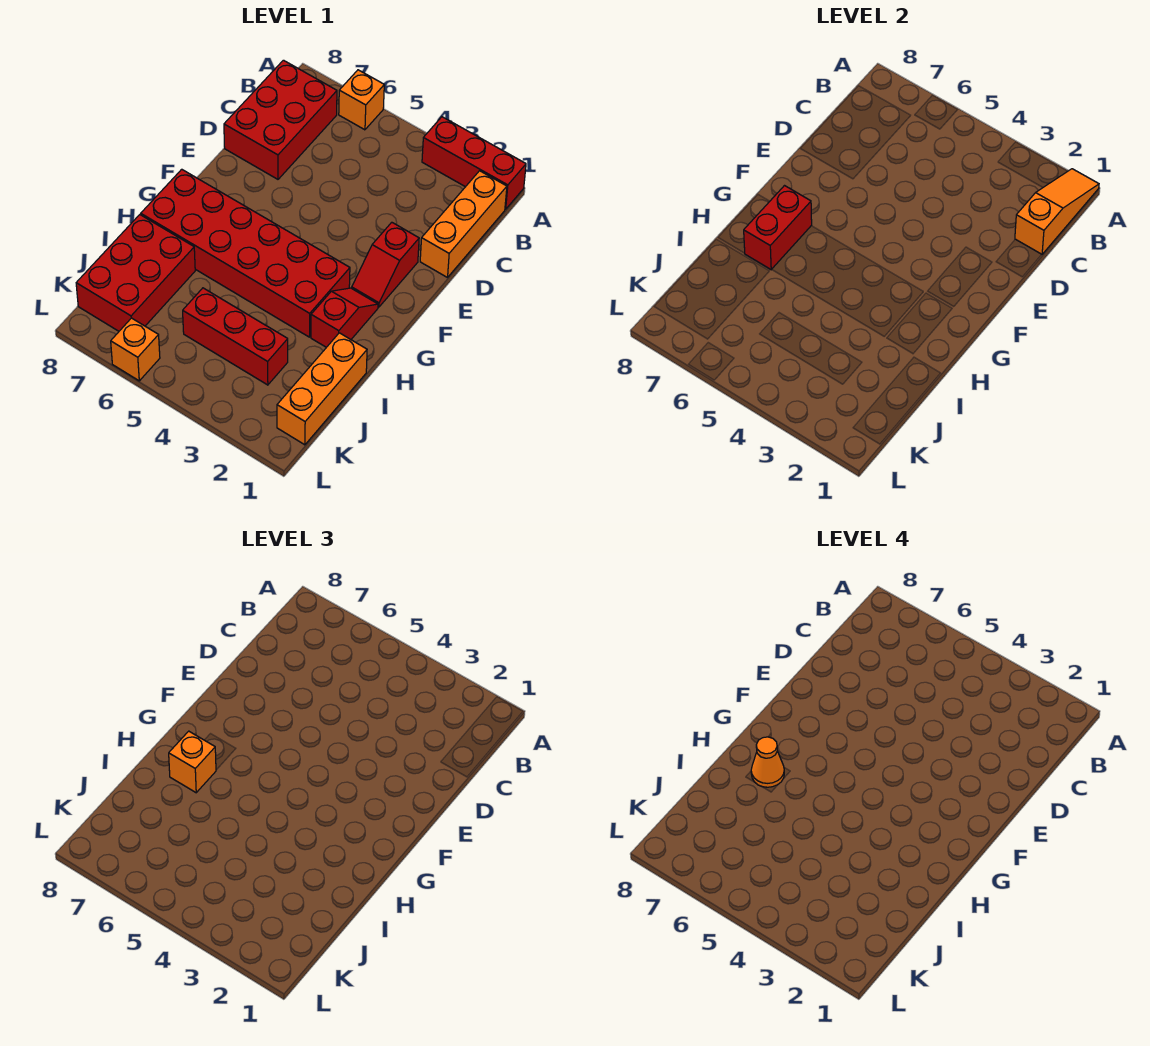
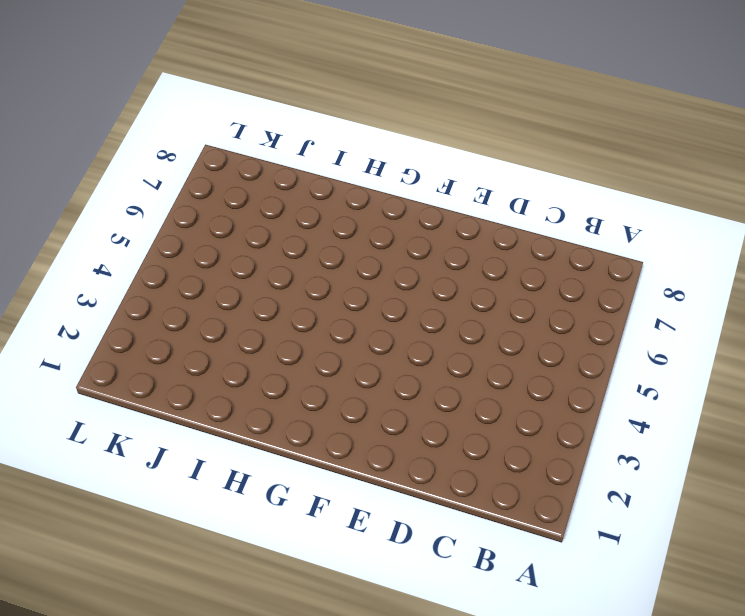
none -> red 1x3 brick [422,117,526,209]
none -> orange 1x1 brick [339,70,384,130]
none -> orange 1x3 brick [420,171,507,278]

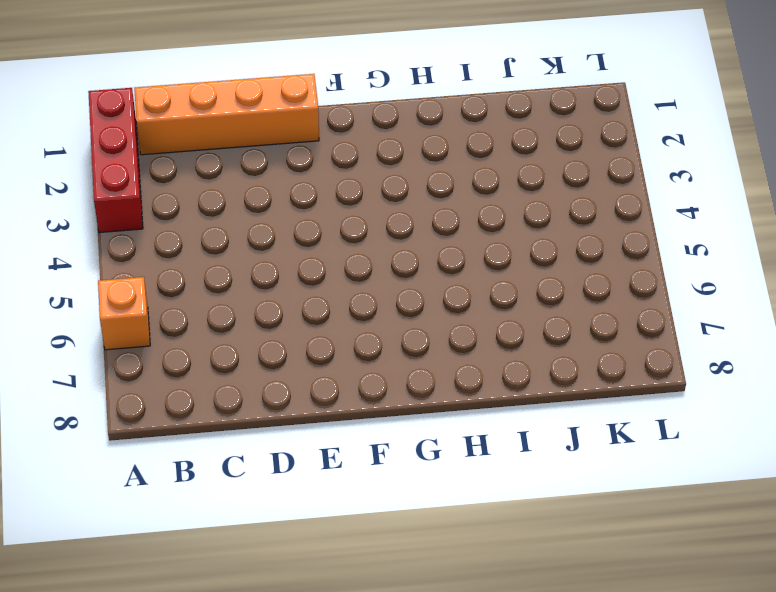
orange 1x4 brick [134,74,319,155] -> orange 1x3 brick [420,171,507,278]
none -> red 2x3 brick [224,60,337,179]
none -> red 1x2 slope [352,222,419,307]
none -> red 1x2 slope [311,288,378,347]

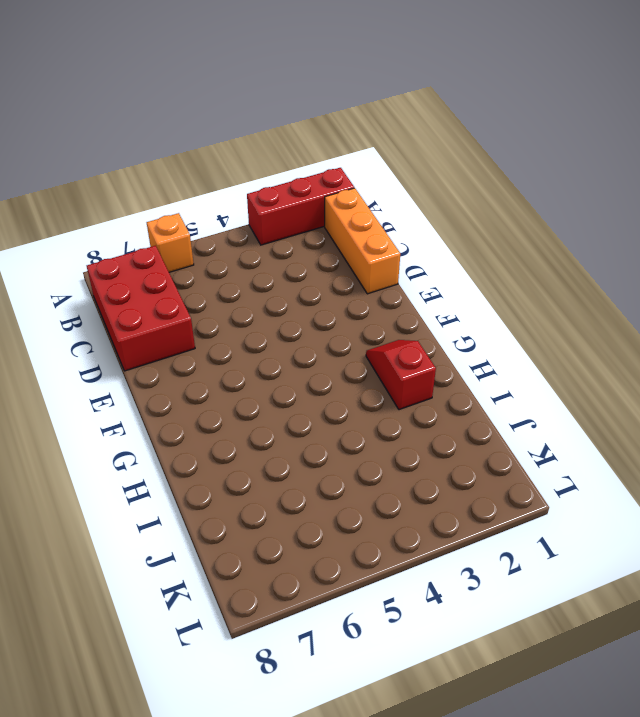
none -> red 1x2 slope [352,222,419,307]
none -> red 2x6 brick [141,169,350,337]
none -> orange 1x3 brick [277,333,367,445]

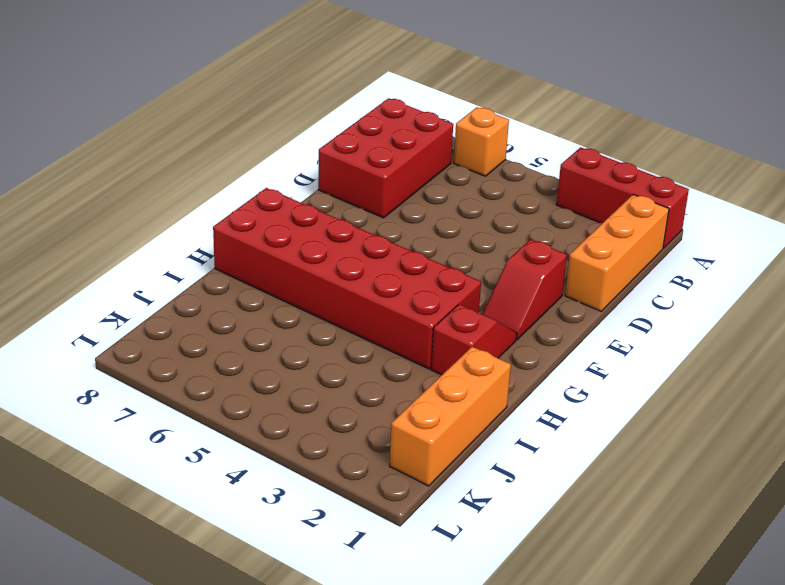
none -> red 2x3 brick [76,215,195,331]
none -> red 1x3 brick [183,288,288,385]
none -> orange 1x1 brick [111,318,160,381]

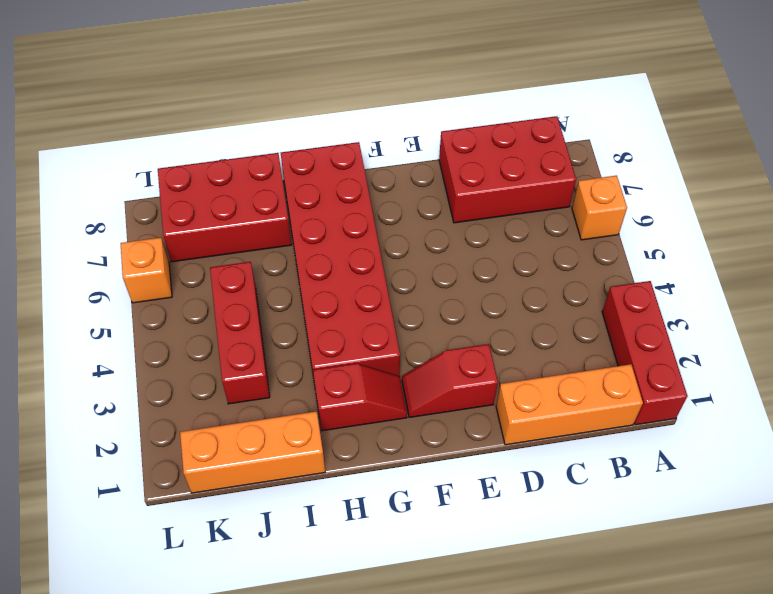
none -> orange 1x3 slope [1015,169,1099,254]
none -> red 1x2 brick [744,186,812,270]
none -> orange 1x1 brick [169,731,216,793]

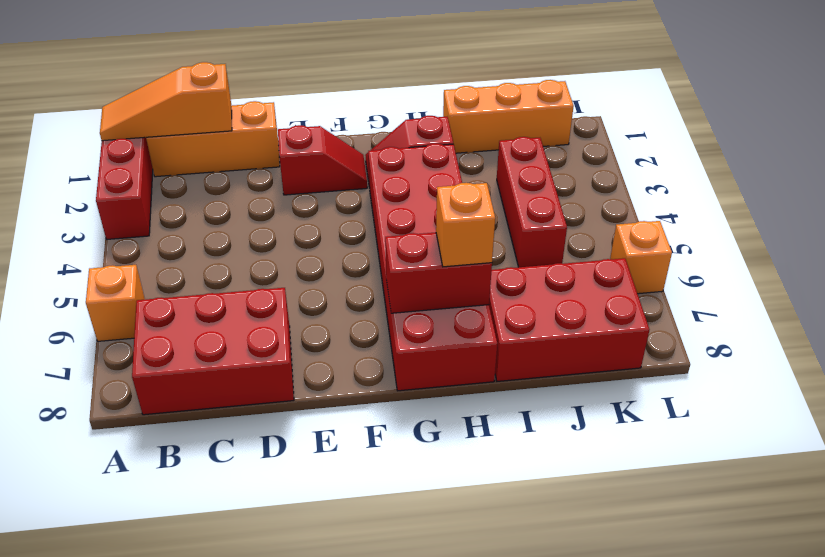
none -> orange 1x1 cone [751,737,784,787]

